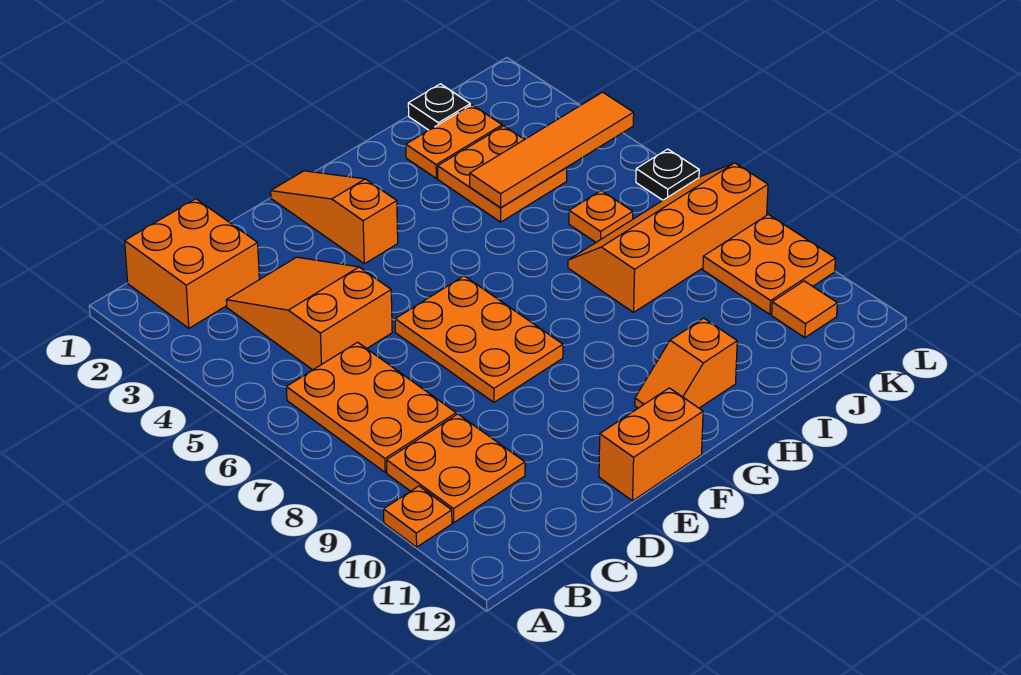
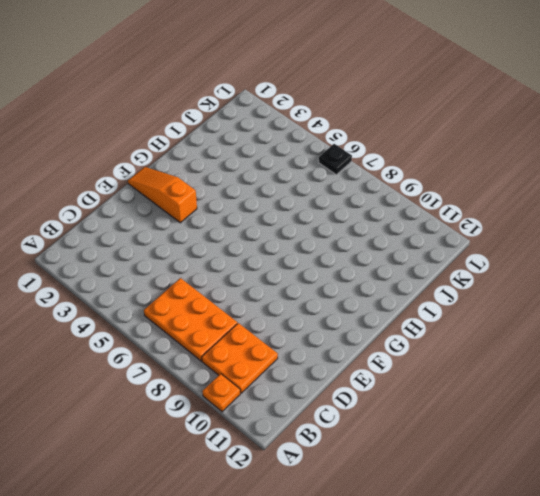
none -> orange 2x2 brick [125,199,259,328]
none -> orange 2x3 slope [226,257,392,370]
none -> orange 2x3 plate [395,276,563,402]

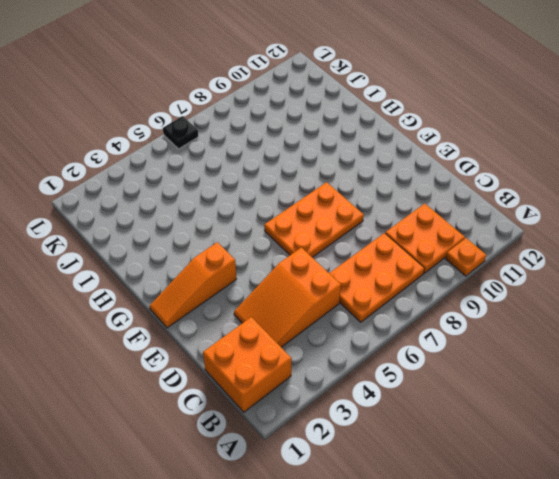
none -> orange 1x2 brick [599,388,703,501]
none -> orange 1x2 slope [635,318,737,408]
none -> orange 1x2 plate [406,105,502,178]

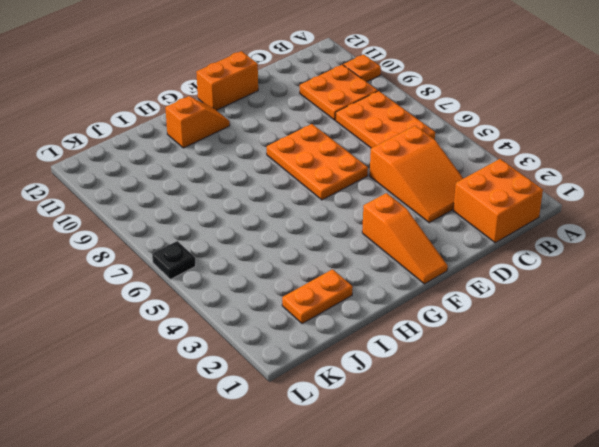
none -> orange 2x2 plate [438,126,567,222]
none -> orange 2x4 slope [568,163,768,312]
none -> black 1x1 plate [408,84,470,130]

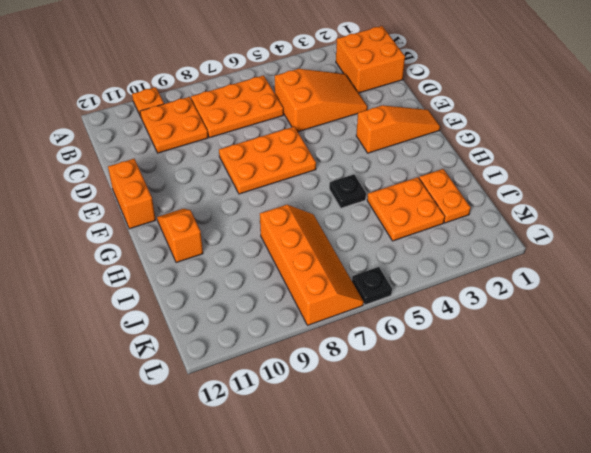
black 1x1 plate [329,174,366,208] -> black 1x1 plate moved to [408,84,470,130]
none -> orange 1x1 plate [569,191,633,242]
none -> orange 2x2 plate [703,214,836,314]
none -> orange 1x1 tile [772,281,837,338]

